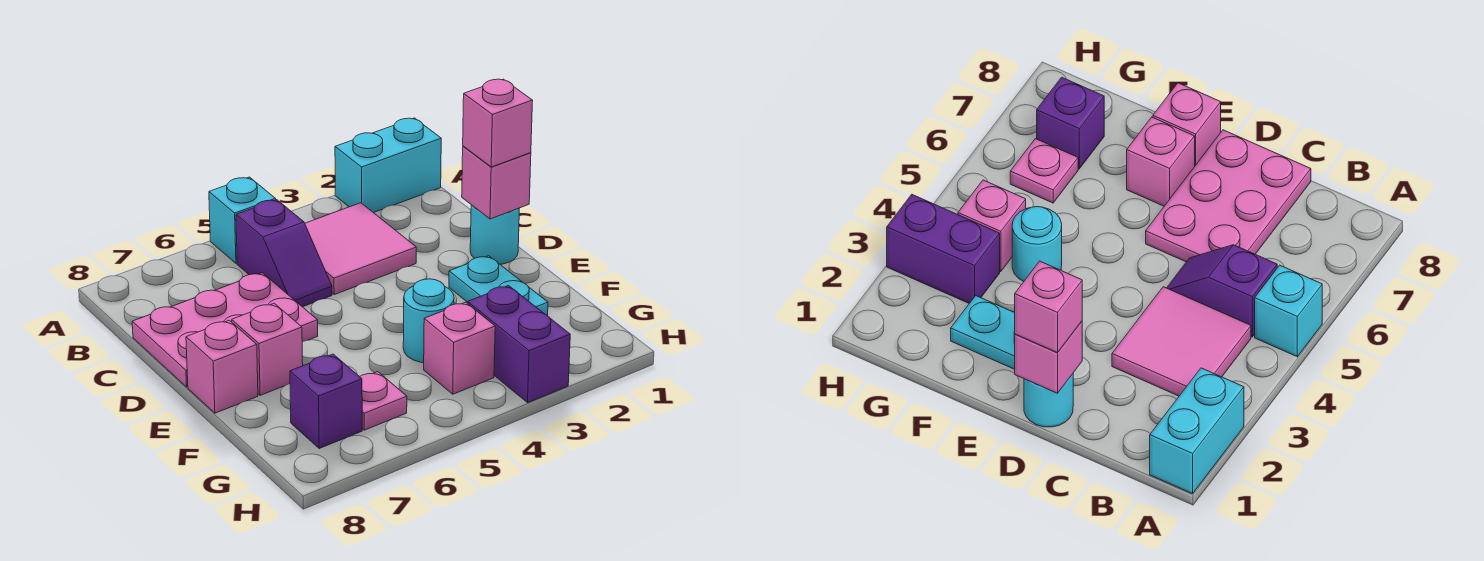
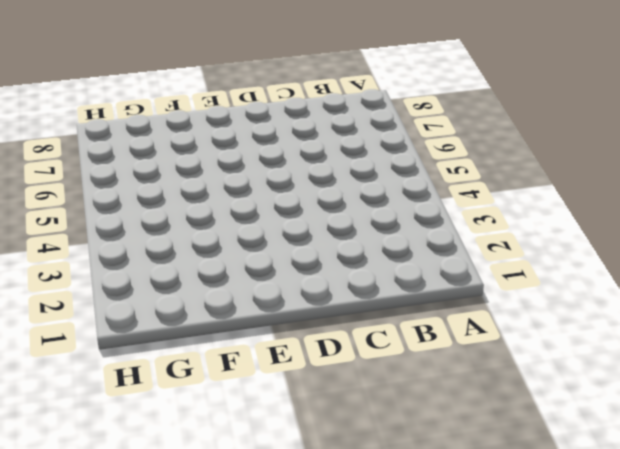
none -> cyan 1x2 brick [335,118,441,213]
none -> cyan 1x1 brick [209,177,276,263]
none -> pink 2x2 tile [305,203,416,295]

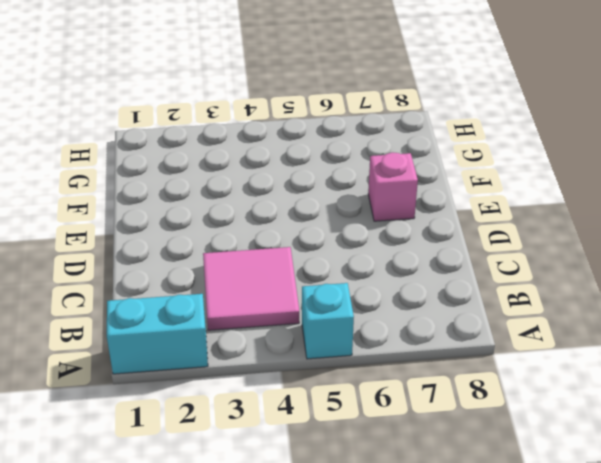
none -> purple 1x2 slope [236,200,332,307]
none -> pink 2x3 plate [132,273,318,387]
none -> cyan 1x1 round brick [470,205,519,264]

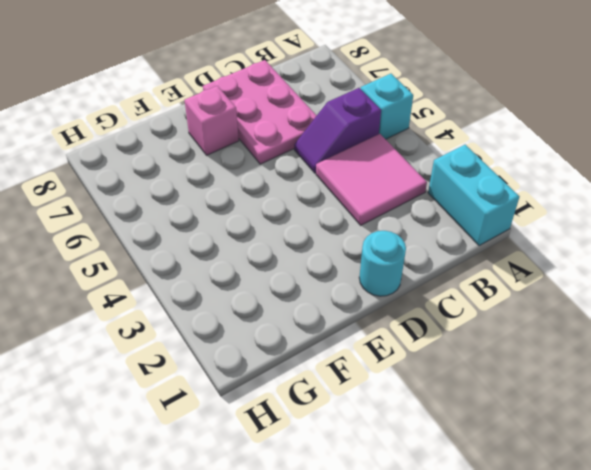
none -> cyan 1x2 plate [449,256,548,316]
none -> pink 1x1 brick [186,320,258,413]
none -> cyan 1x1 round brick [403,279,454,363]

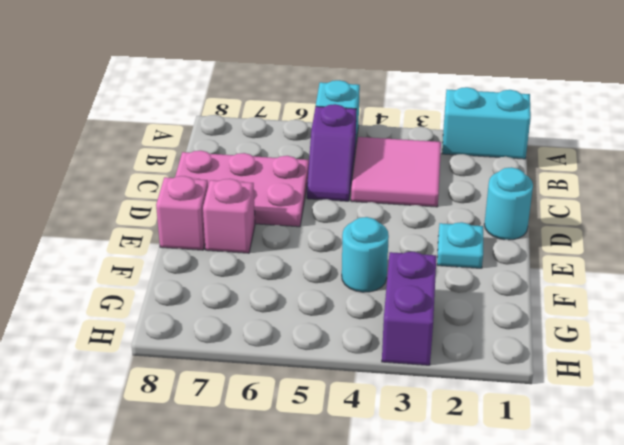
cyan 1x1 plate [437,222,483,268] -> cyan 1x2 plate [449,256,548,316]
none -> pink 1x1 brick [424,302,495,394]
none -> pink 1x1 plate [360,372,407,430]
none -> purple 1x1 brick [290,354,362,448]

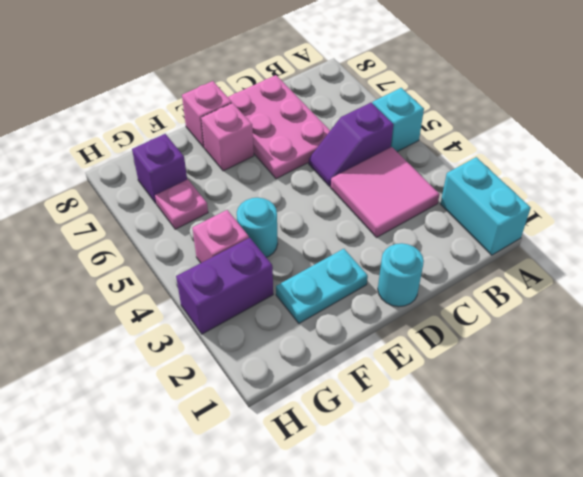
none -> pink 1x1 brick [462,146,531,219]
none -> pink 1x1 brick [463,79,533,167]

